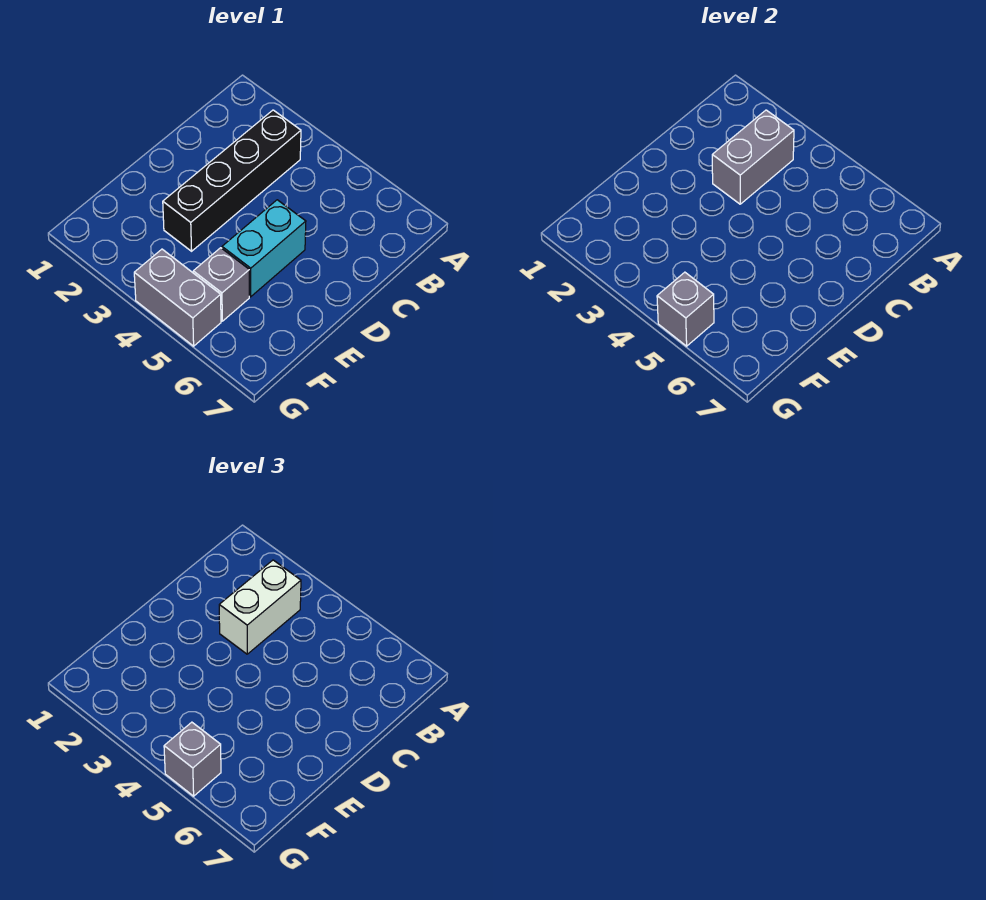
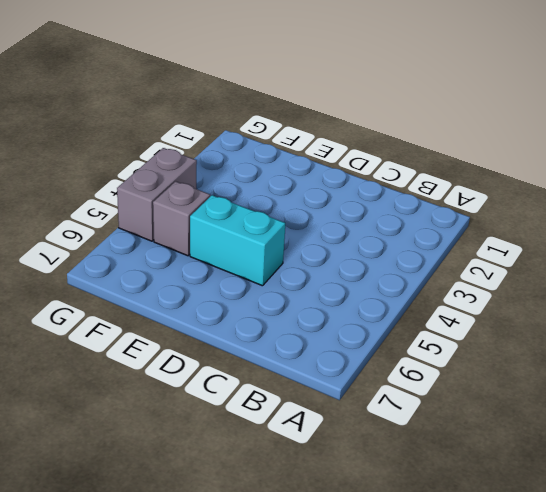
none -> black 1x4 brick [163,110,301,251]
none -> grey 1x2 brick [712,110,794,204]

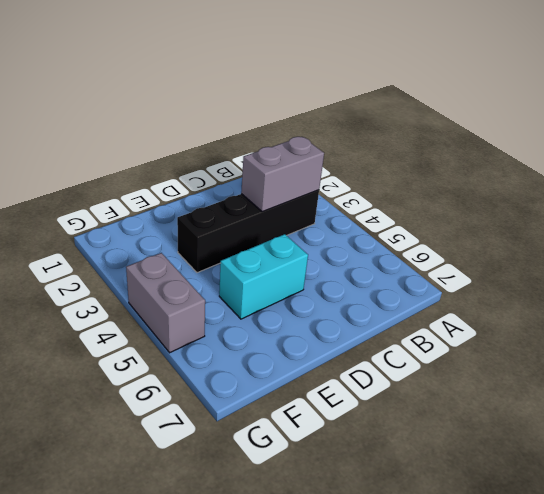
none -> grey 1x1 brick [193,248,249,321]
none -> grey 1x1 brick [657,272,714,346]

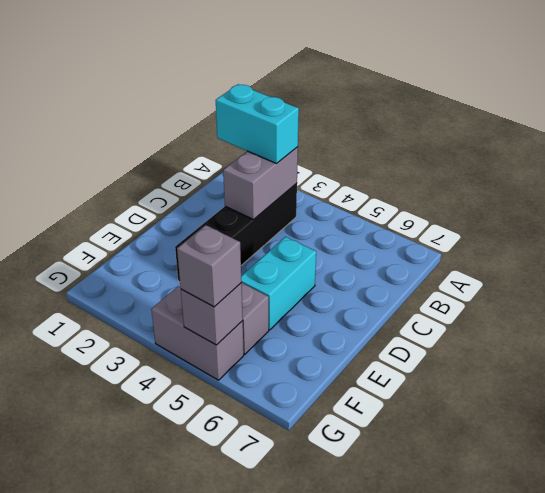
cyan 1x2 brick [216,84,299,164] -> white 1x2 brick [219,560,301,654]

